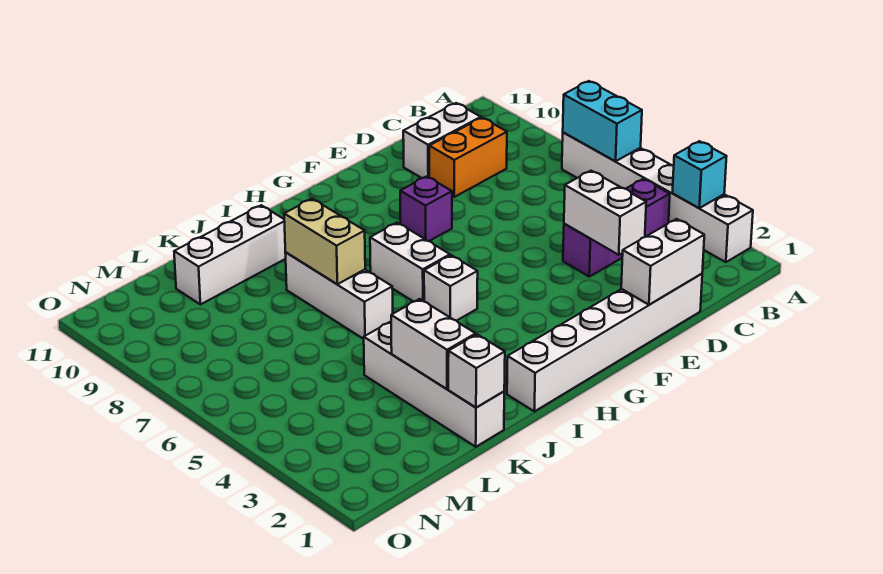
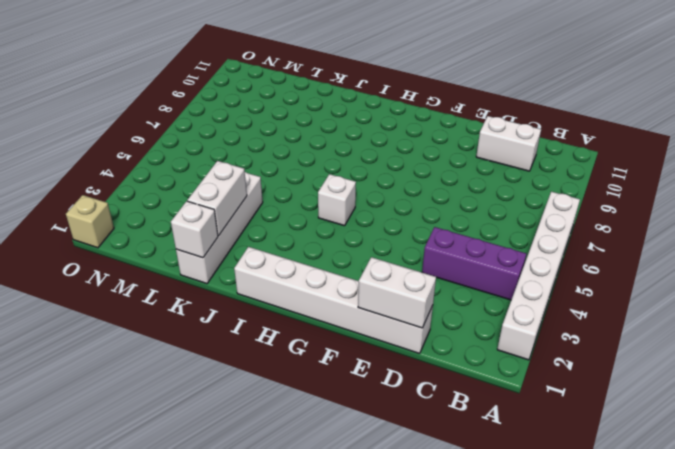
tan 1x1 brick [66,195,114,248] -> none
none -> orange 1x2 brick [429,118,507,197]
none -> purple 1x1 brick [400,176,452,241]
none -> white 1x2 brick [370,223,450,302]

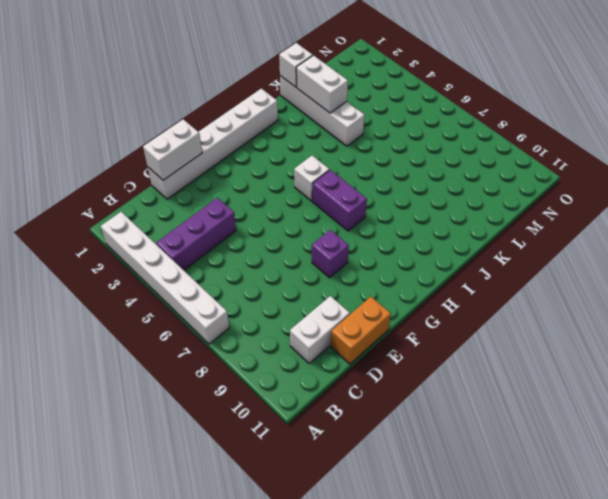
orange 1x2 brick [331,297,391,364] -> orange 1x2 brick moved to [429,118,507,197]
purple 1x2 brick [312,170,367,231] -> white 1x2 brick [370,223,450,302]
none -> white 1x3 brick [285,252,393,339]
none -> white 1x3 brick [174,205,286,305]
none -> cyan 1x1 brick [673,141,727,208]

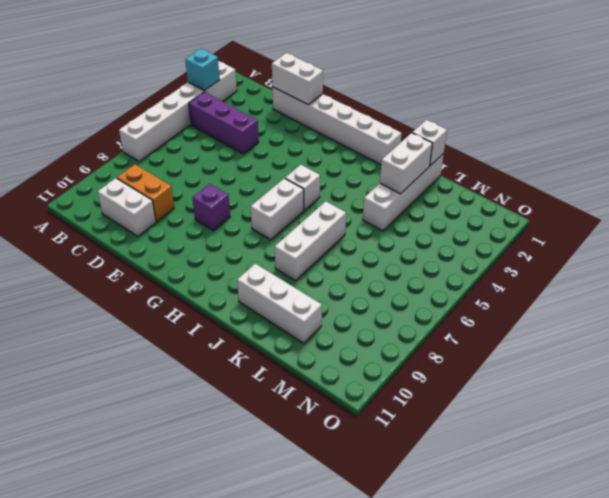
none -> cyan 1x2 brick [563,81,642,161]
none -> white 1x2 brick [564,171,646,255]
none -> tan 1x2 brick [284,199,365,284]

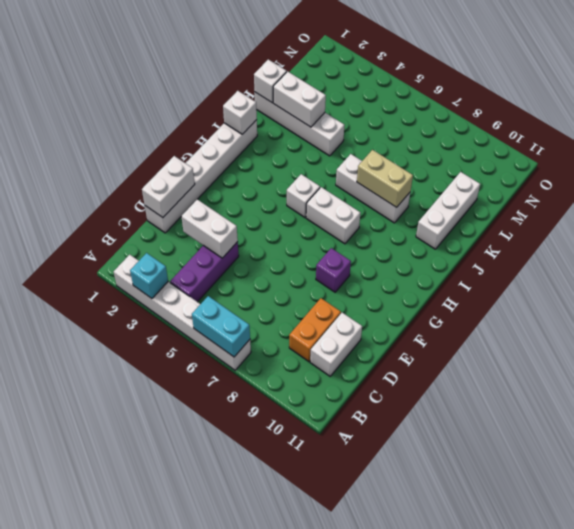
white 1x1 brick [223,91,257,134] -> none

